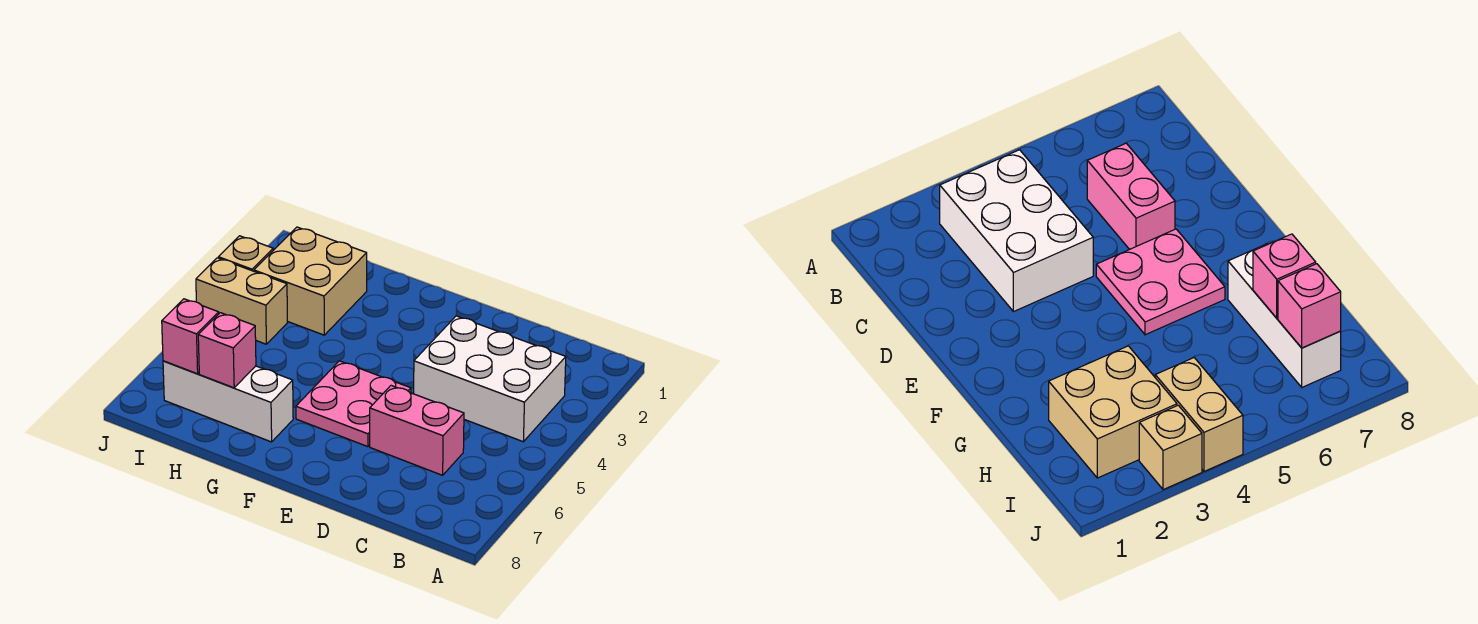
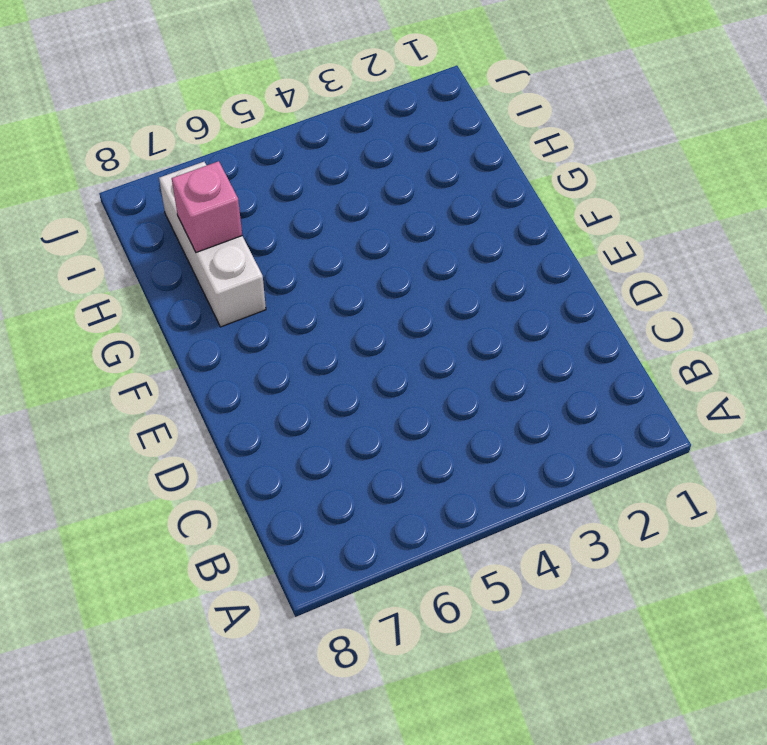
none -> white 2x3 brick [414,316,566,442]
none -> pink 1x2 brick [370,386,464,475]

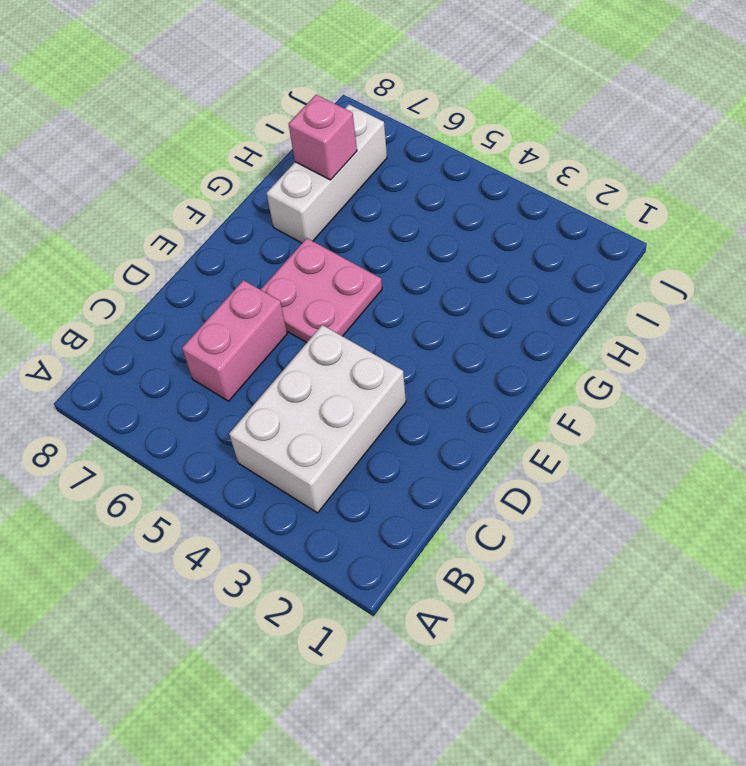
none -> tan 2x2 brick [254,227,367,335]
none -> tan 1x2 brick [196,258,287,344]

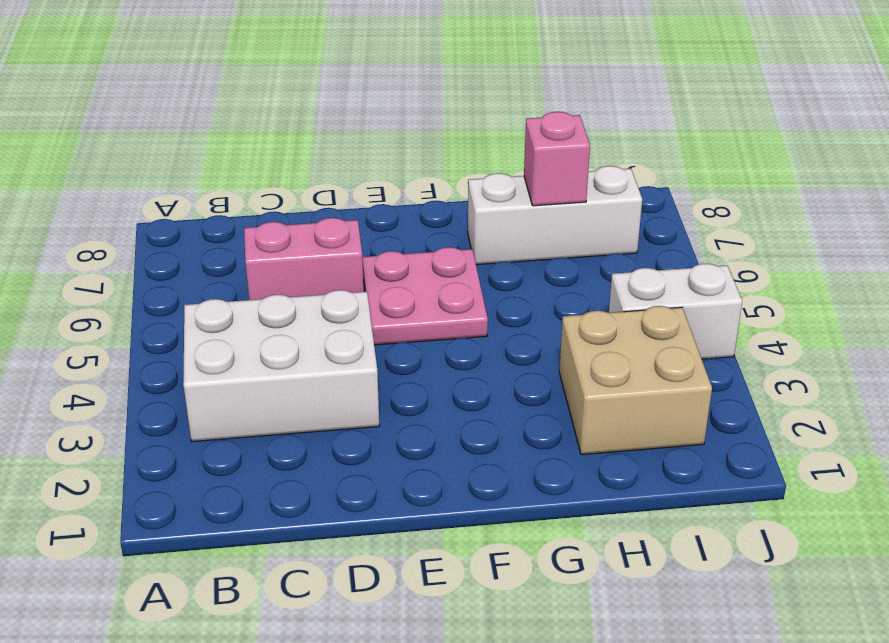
white 1x2 brick [609,264,742,359] -> tan 1x2 brick [196,258,287,344]
none -> tan 1x1 brick [218,236,273,271]
none -> pink 1x1 brick [162,299,219,374]

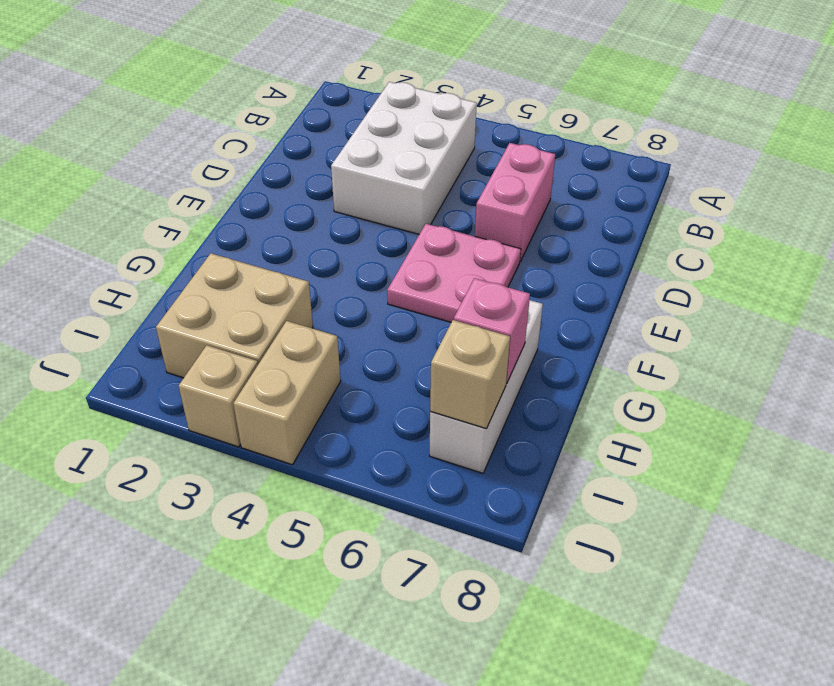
tan 1x1 brick [430,320,510,429] -> pink 1x1 brick [162,299,219,374]

